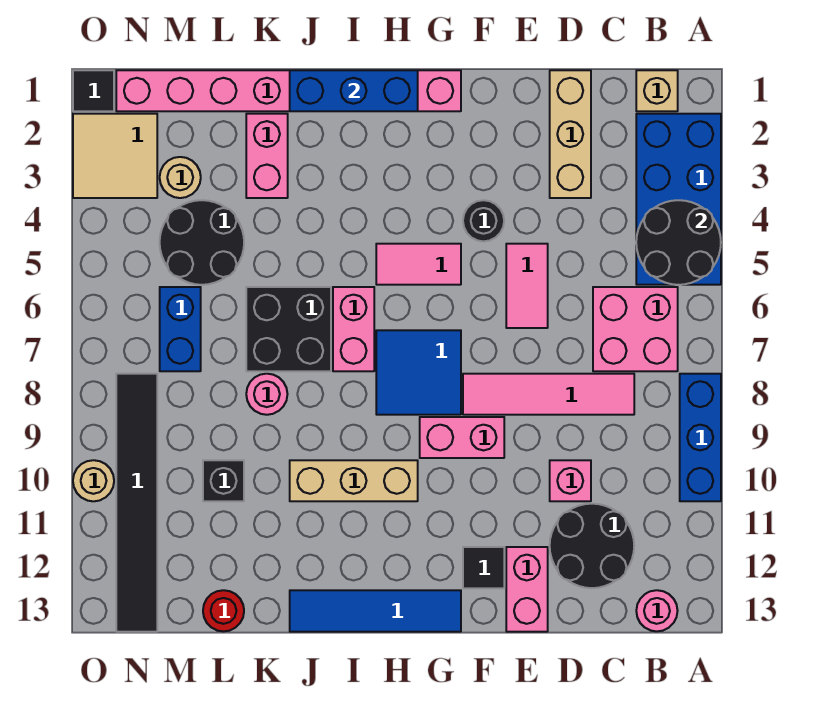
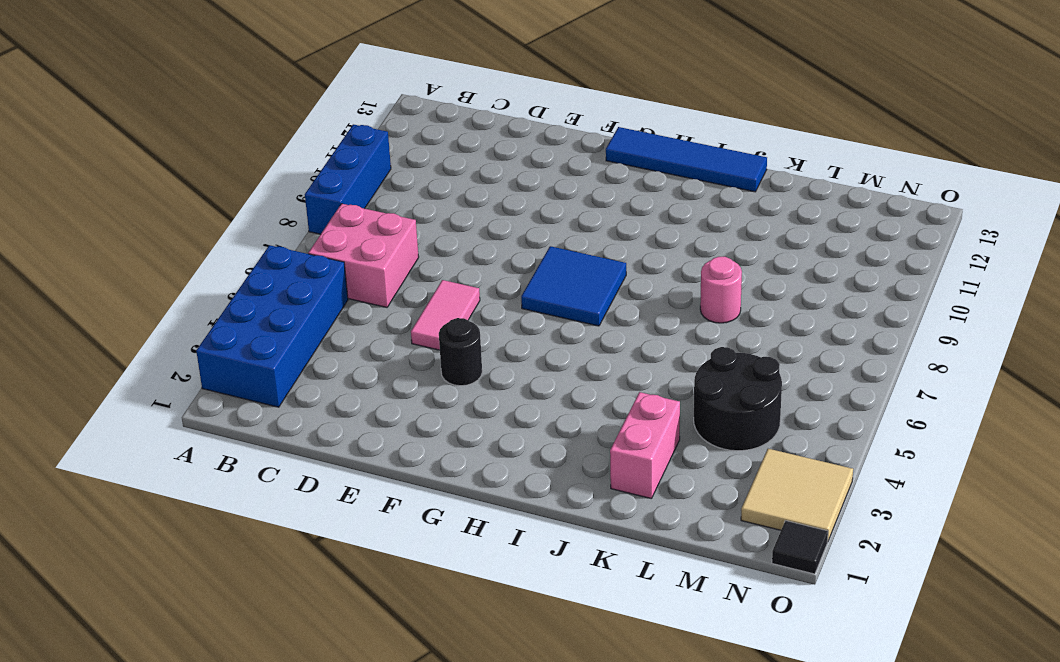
none -> tan 1x1 brick [636,70,678,111]
none -> pink 1x1 round brick [636,590,678,631]
none -> pink 1x4 tile [463,374,634,415]
none -> black 2x2 round brick [550,504,634,588]

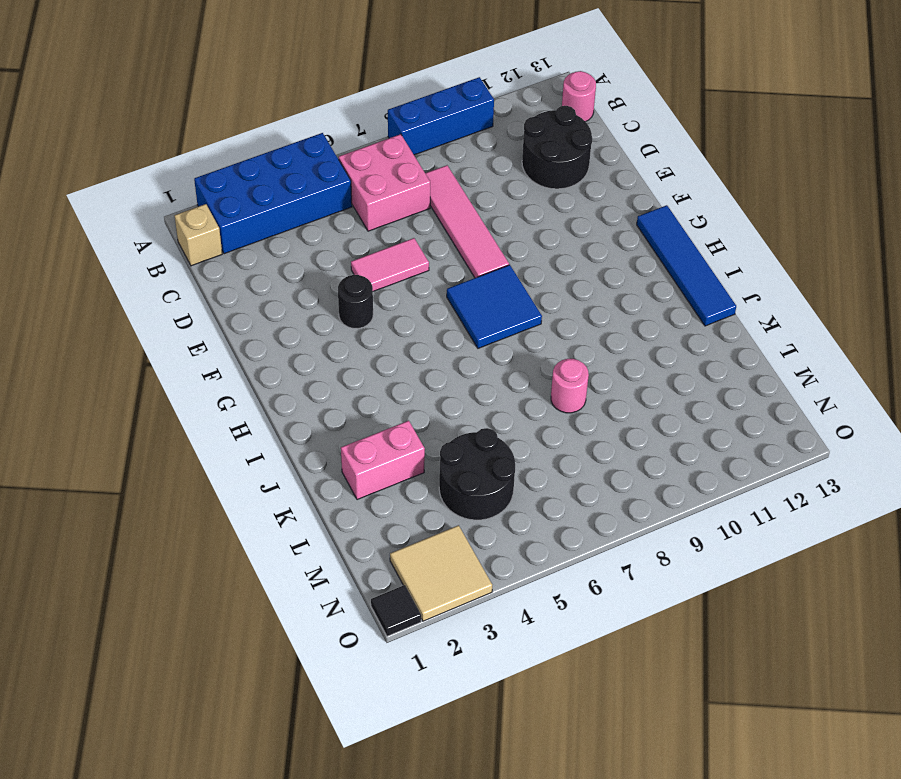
none -> tan 1x3 brick [550,70,591,198]
none -> pink 1x1 brick [550,460,591,501]
none -> pink 1x2 brick [506,547,548,632]
none -> pink 1x2 brick [420,417,504,458]

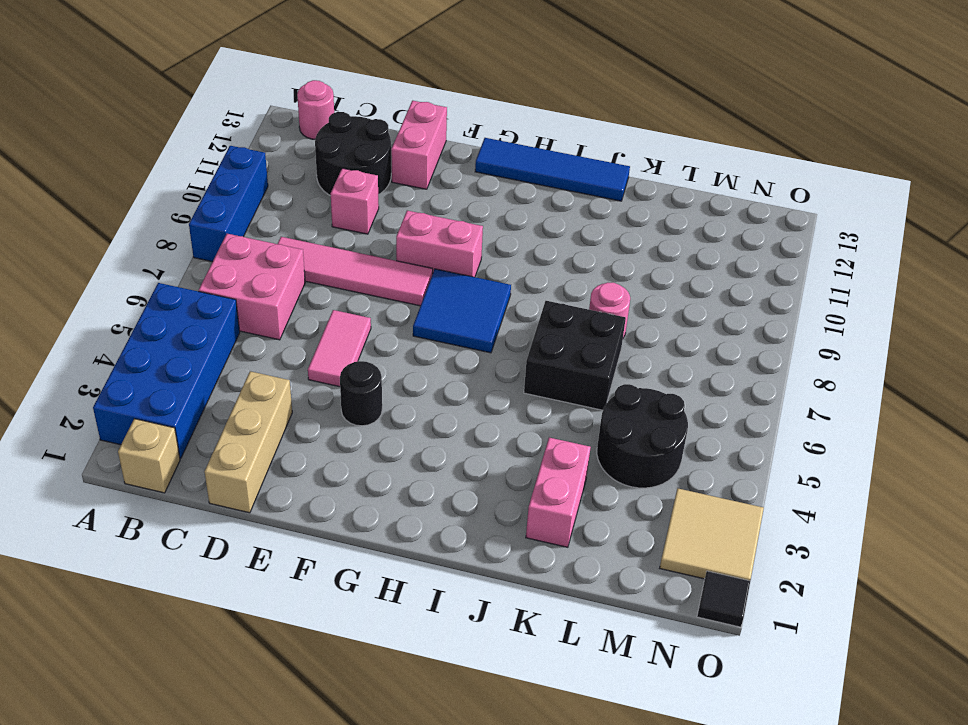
none -> black 1x1 tile [463,547,504,588]
none -> pink 1x8 brick [116,70,461,111]
none -> pink 1x2 tile [376,244,461,285]
none -> tan 1x3 brick [290,460,418,501]

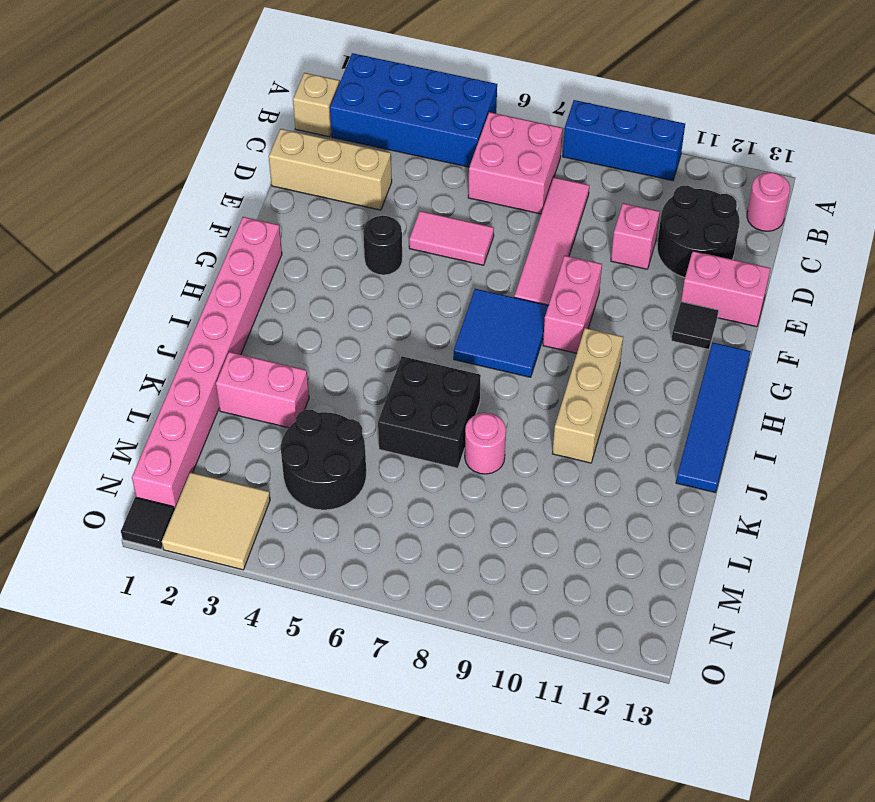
none -> pink 1x2 tile [376,244,461,285]
none -> pink 1x2 brick [333,287,374,371]
none -> black 1x1 brick [203,460,244,501]
none -> red 1x1 round brick [203,590,244,631]

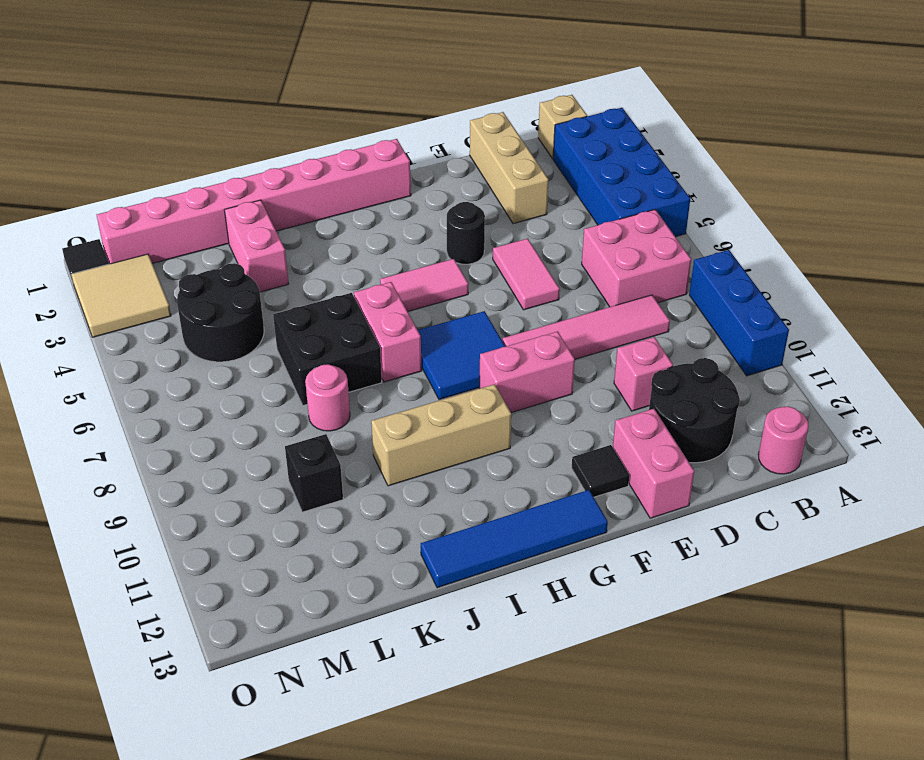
none -> red 1x1 round brick [203,590,244,631]
none -> tan 1x1 round brick [160,157,201,198]
none -> blue 1x2 brick [160,287,201,371]
none -> black 1x6 tile [116,374,157,632]

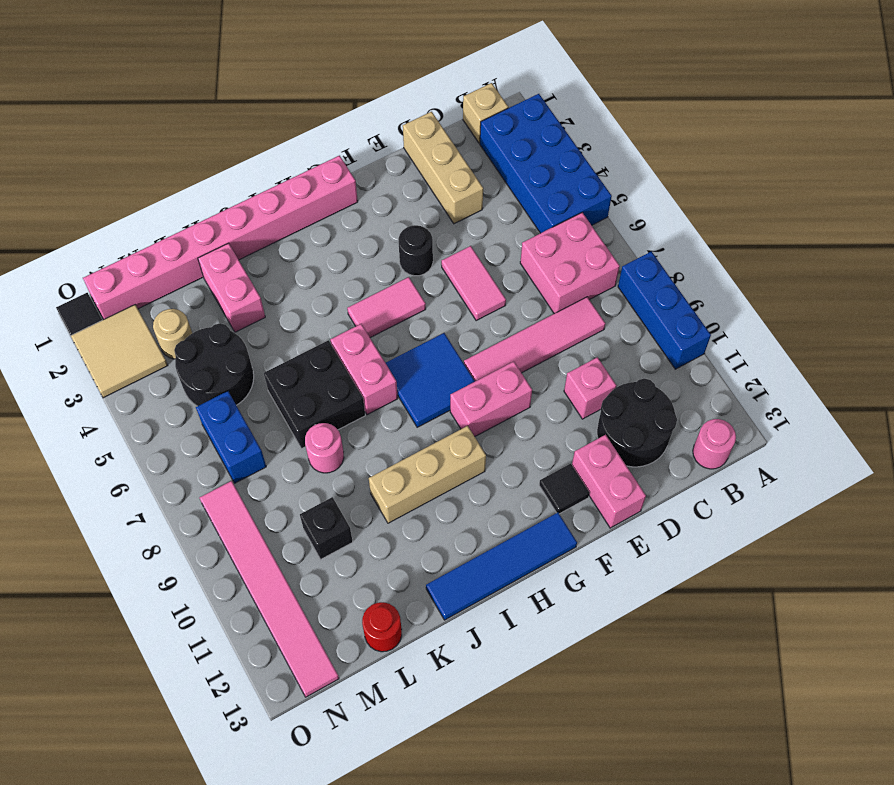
pink 1x6 tile [200,481,339,697] -> black 1x6 tile [116,374,157,632]
none -> tan 1x1 round brick [73,460,114,501]
none -> black 2x2 round brick [636,200,721,285]
none -> blue 1x3 brick [290,70,418,111]

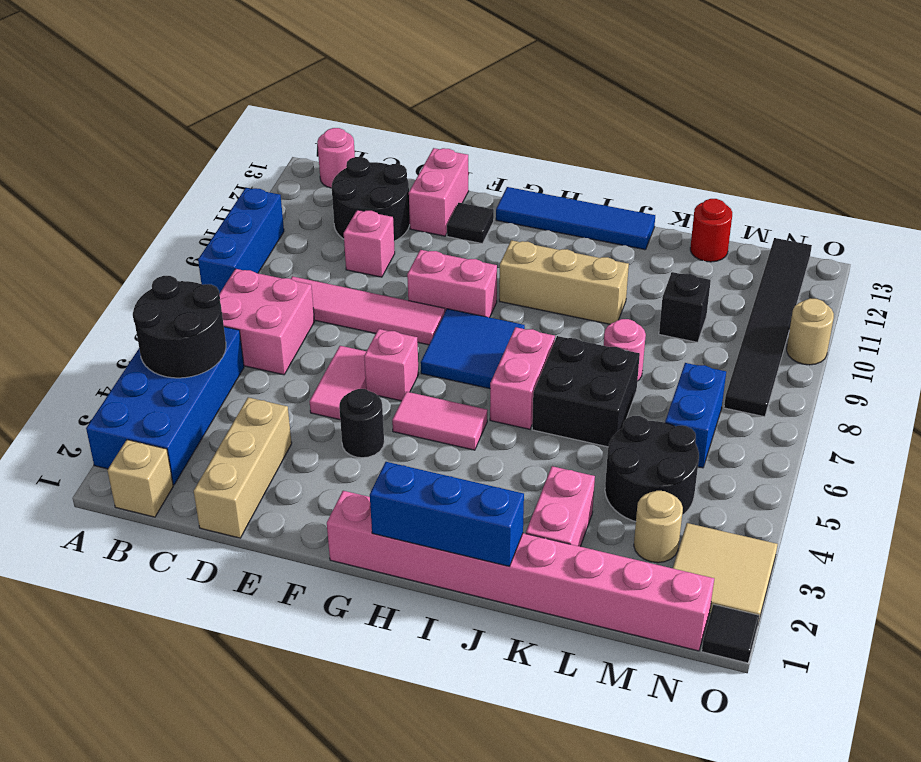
pink 1x1 brick [364,329,419,401] -> none

